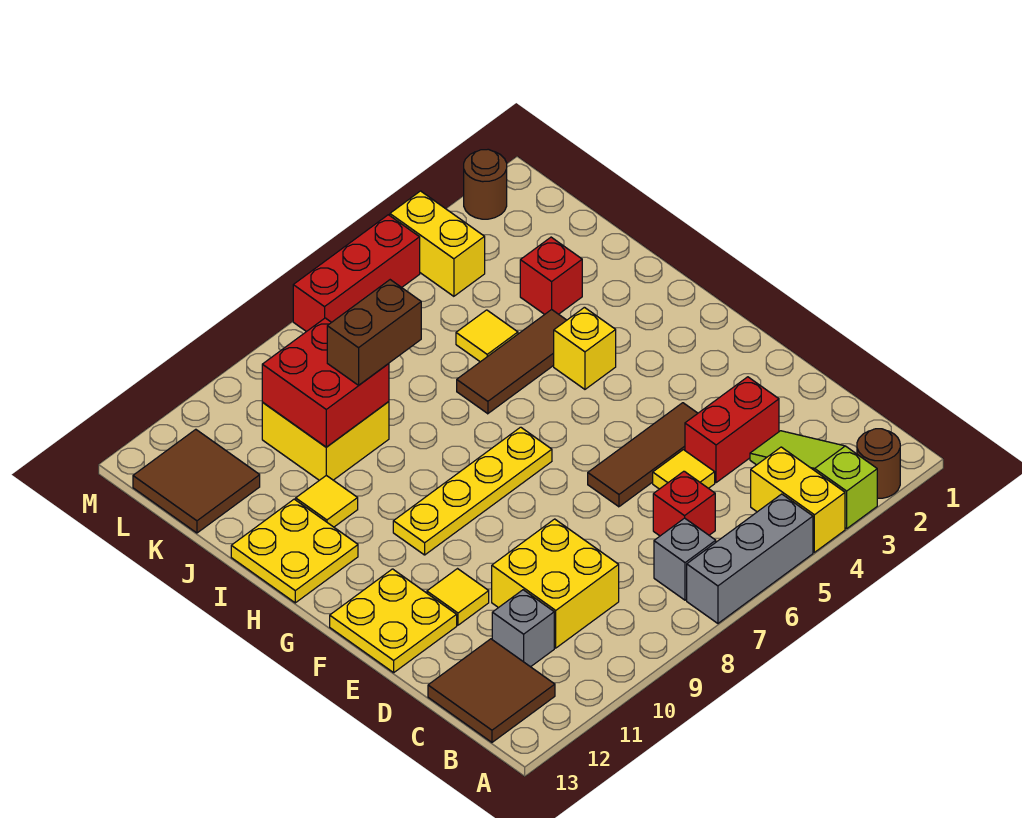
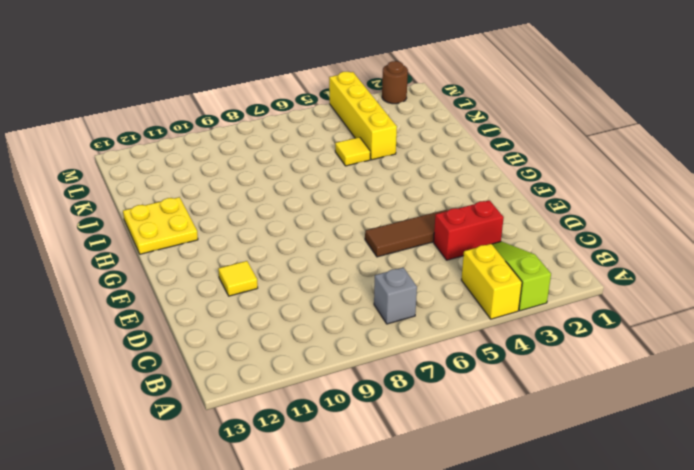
yellow 1x4 brick [329,72,397,160] -> yellow 1x2 brick [390,191,485,296]
none -> brown 1x1 round brick [857,429,900,498]
none -> grey 1x3 brick [687,494,813,623]
none -> brown 2x2 tile [428,639,555,742]

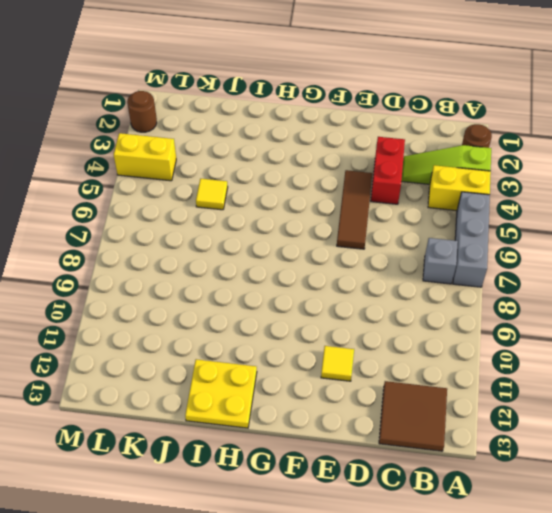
none -> red 1x1 brick [653,471,715,536]
none -> yellow 2x2 brick [492,519,619,648]
none -> grey 1x1 brick [492,590,554,667]

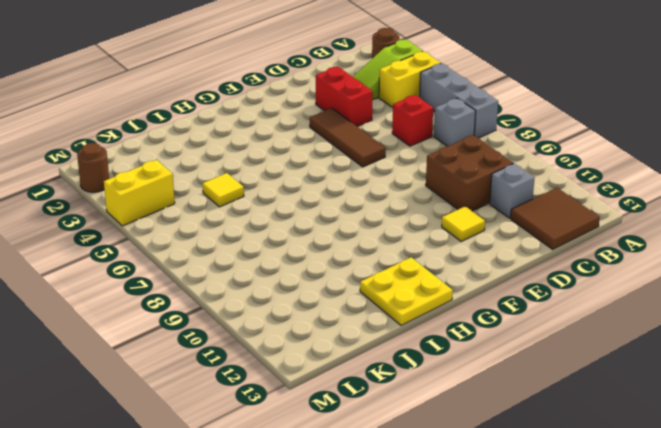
brown 2x2 brick [426,135,513,211] -> yellow 2x2 brick [492,519,619,648]
none -> yellow 1x1 tile [653,450,715,489]
none -> yellow 2x2 plate [330,569,457,673]
none -> yellow 1x4 plate [393,427,552,555]

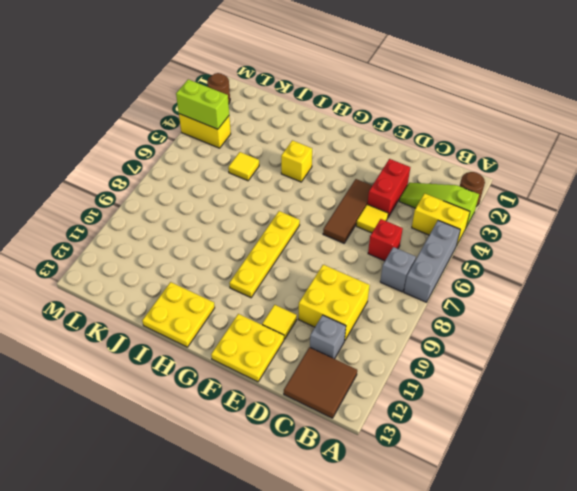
lime 1x2 brick [176,79,229,129] -> none
none -> brown 1x3 tile [457,310,567,414]
none -> yellow 1x1 tile [296,475,358,527]
none -> red 1x1 brick [520,237,582,314]

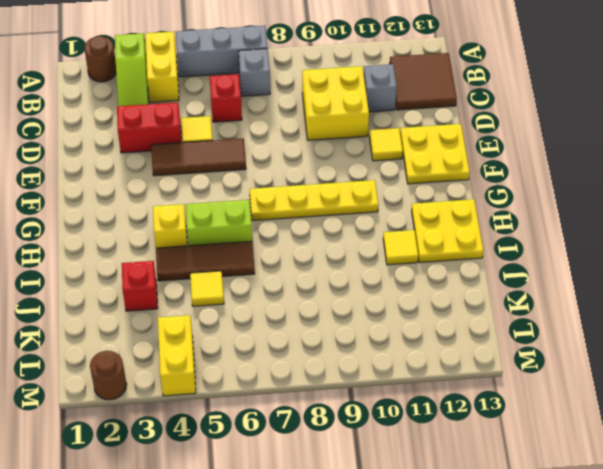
lime 1x2 brick [186,200,252,246] -> none
none -> yellow 2x2 brick [262,402,389,480]
none -> brown 2x2 tile [133,429,260,533]
none -> red 1x3 brick [293,215,420,332]

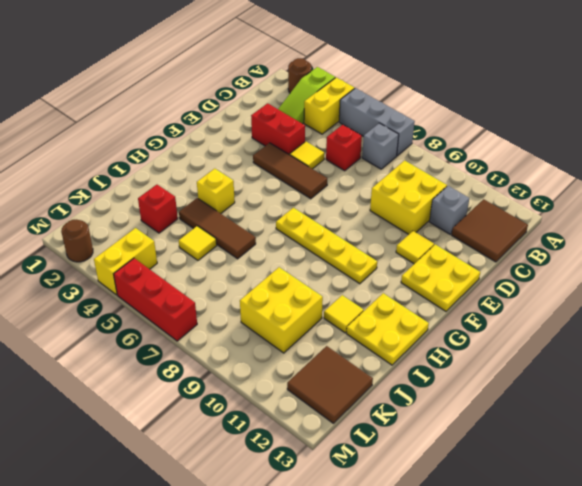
none -> red 2x2 brick [262,318,389,447]
none -> brown 1x2 brick [327,280,421,385]

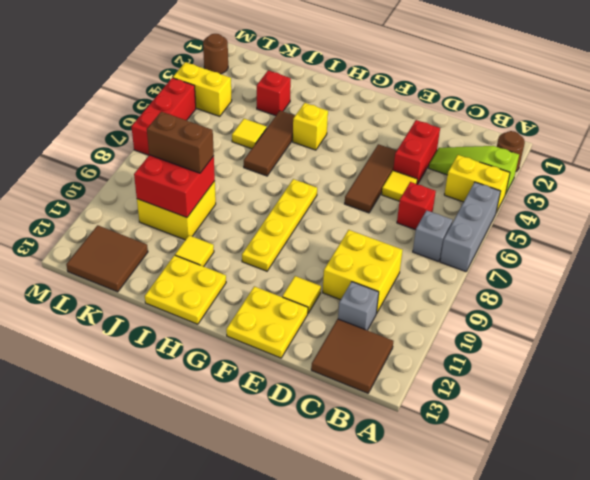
brown 1x2 brick [147,112,214,173] -> brown 1x2 brick turned to [327,280,421,385]

